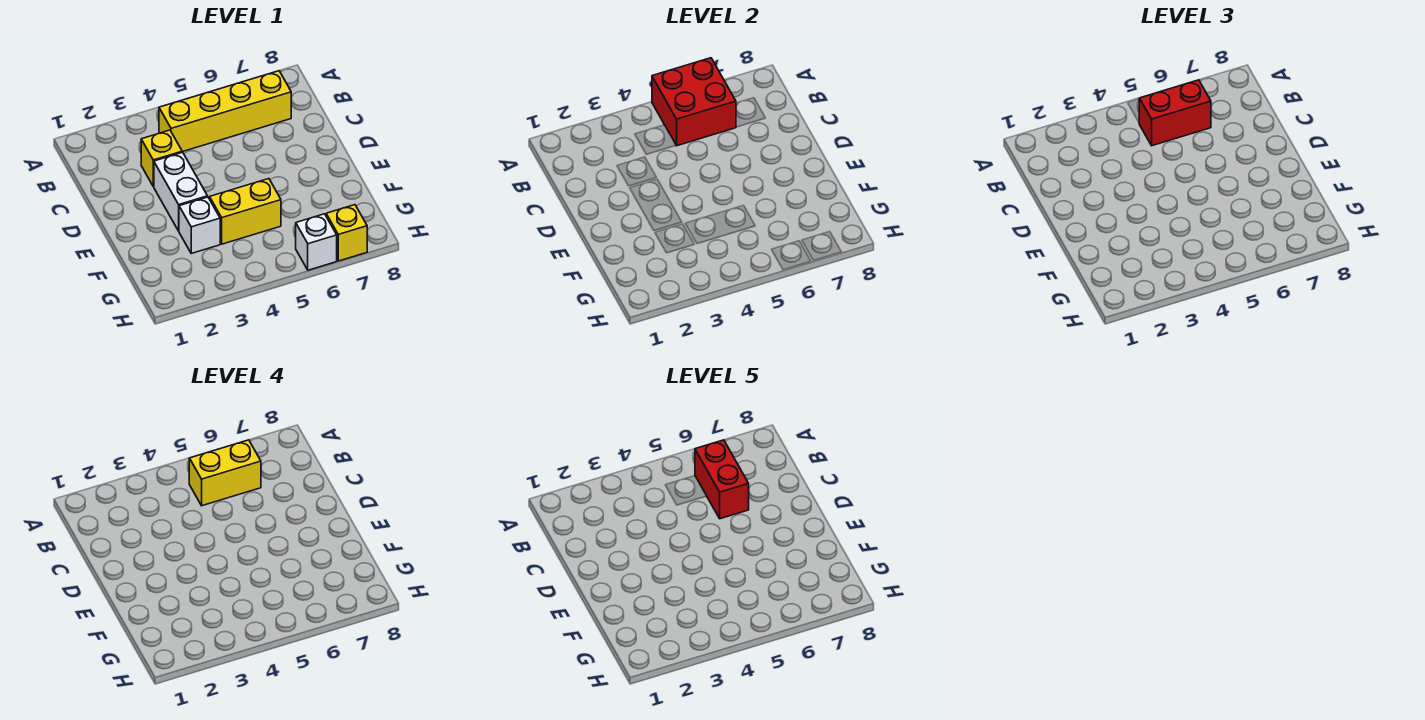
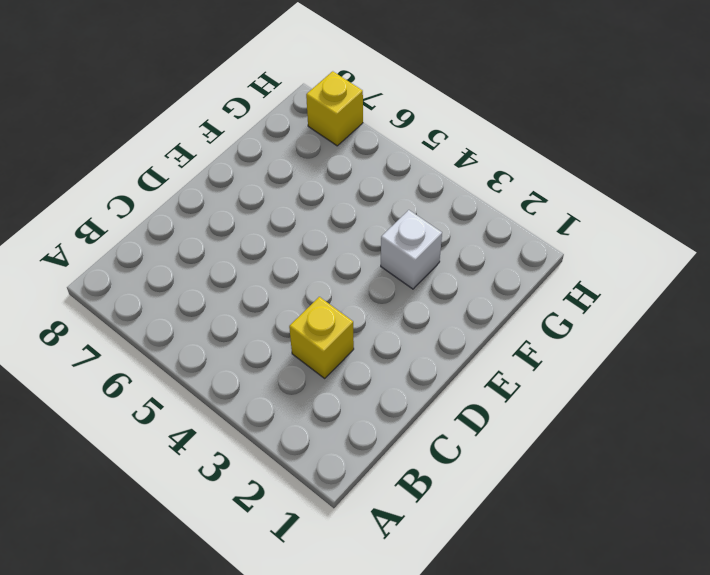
none -> yellow 1x4 brick [159,71,291,152]
none -> white 1x2 brick [154,152,208,231]

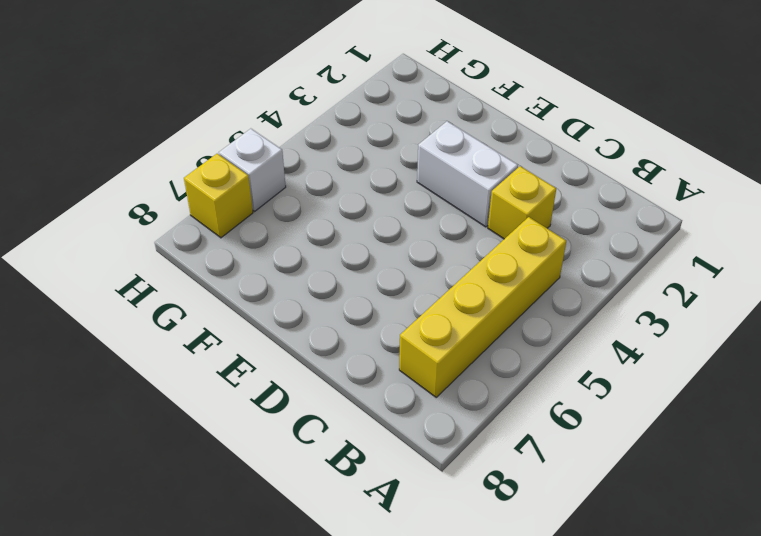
none -> white 1x1 brick [179,197,220,253]
none -> yellow 1x2 brick [209,179,281,244]

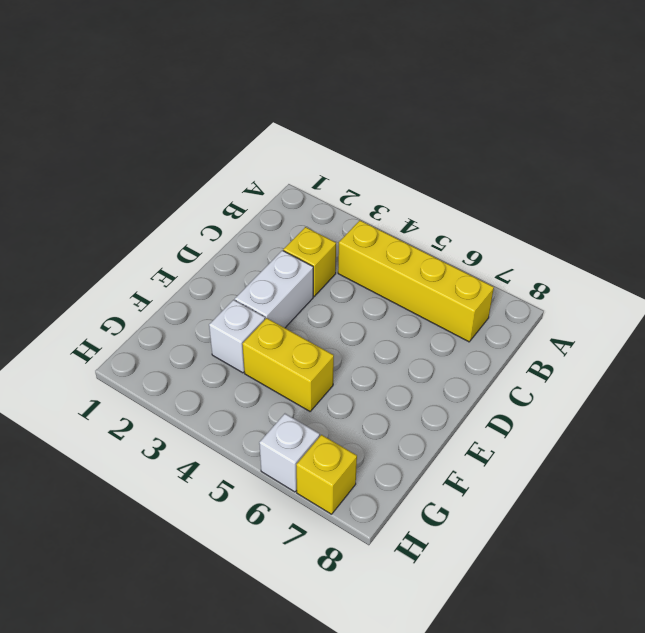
none -> red 2x2 brick [652,58,736,146]
none -> red 1x2 brick [1139,80,1211,146]

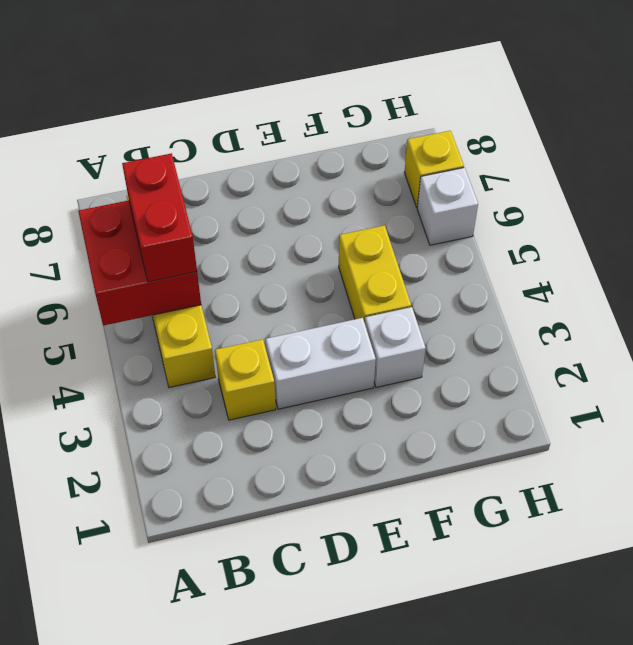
none -> yellow 1x2 brick [189,440,261,506]
none -> red 1x2 brick [695,440,749,519]

